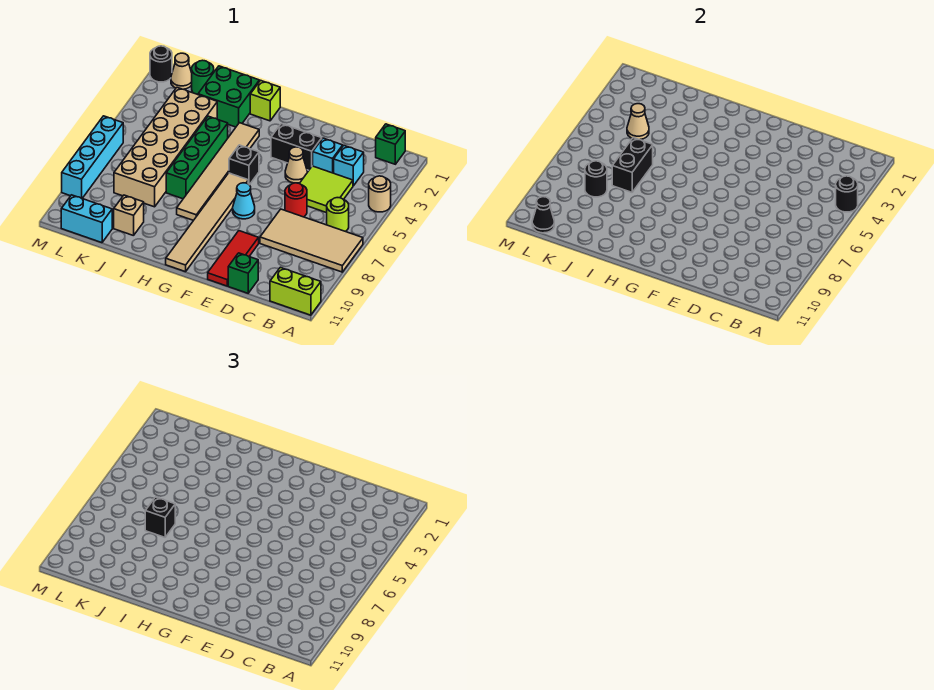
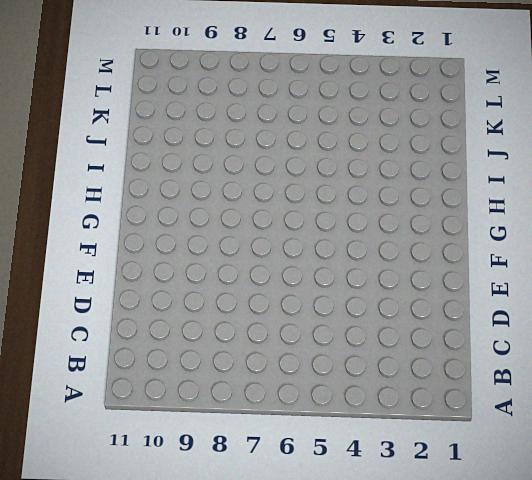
none -> tan 1x1 round brick [369,176,391,212]
none -> tan 2x4 tile [260,209,363,272]
none -> lime 1x2 brick [270,267,321,315]
none -> green 1x1 brick [376,124,405,164]

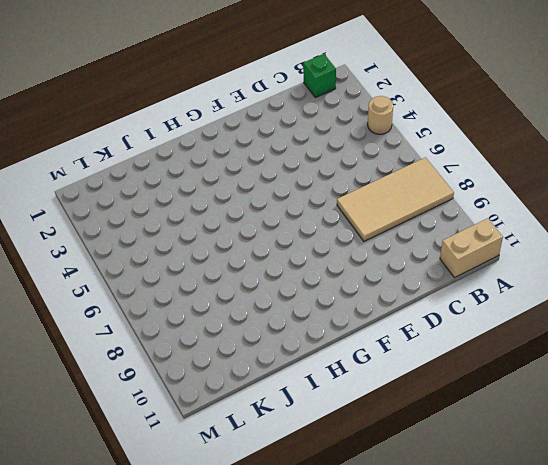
tan 1x2 brick [440,218,503,277] -> lime 1x2 brick [270,267,321,315]
none -> lime 1x1 round brick [327,198,349,232]
none -> cyan 1x1 brick [334,146,364,186]
none -> lime 2x2 tile [299,166,353,213]
none -> cyan 1x1 brick [313,138,343,173]

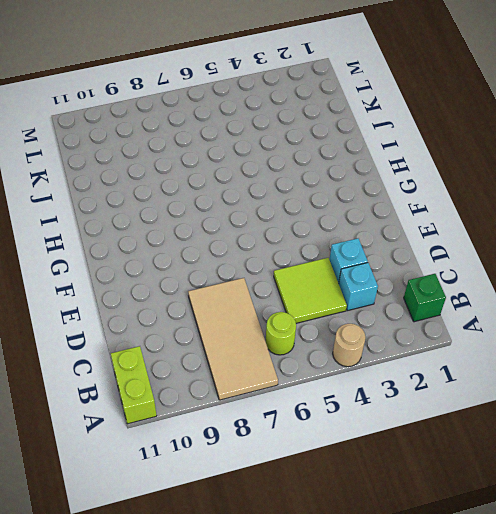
none -> red 1x1 round brick [285,183,307,217]
none -> green 1x1 brick [228,253,258,293]
none -> black 1x2 brick [271,124,322,170]
none -> tan 1x1 cone [285,147,307,183]

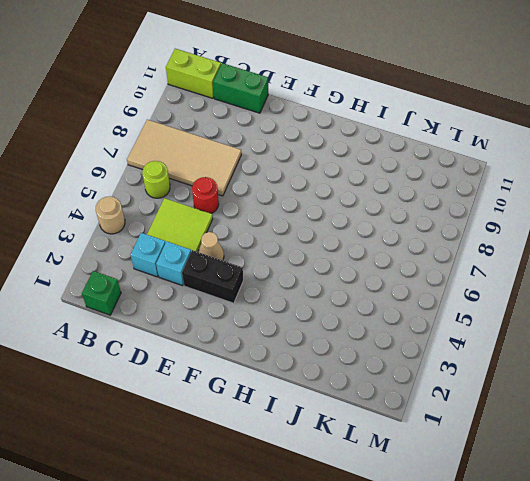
green 1x2 brick [213,63,268,113] -> green 1x1 brick [228,253,258,293]
none -> red 1x3 tile [208,231,259,286]
none -> cyan 1x1 cone [233,183,255,219]
none -> black 1x1 brick [229,145,259,185]
none -> tan 1x6 tile [166,173,248,272]

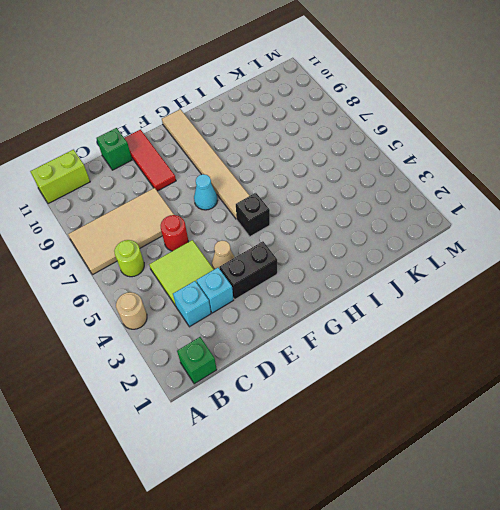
none -> lime 1x1 brick [250,80,280,121]
none -> tan 1x6 tile [177,123,259,220]
none -> green 2x2 brick [198,66,259,127]
none -> green 1x4 brick [166,116,228,199]

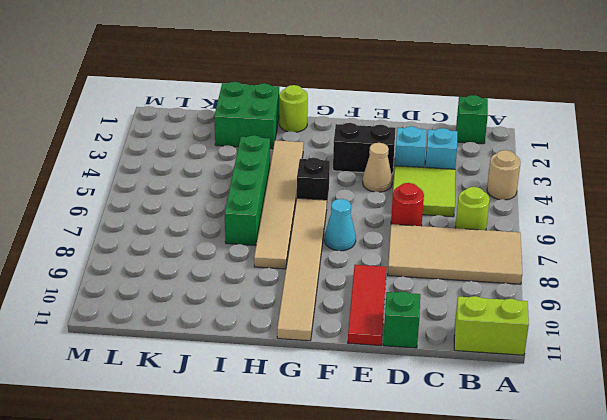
lime 1x1 round brick [279,85,308,132] -> lime 1x1 brick [250,80,280,121]
none -> tan 2x6 brick [114,88,217,207]
none -> tan 1x1 brick [114,195,144,236]
none -> green 1x1 round brick [192,60,214,95]
none -> cyan 1x2 brick [61,195,112,243]

